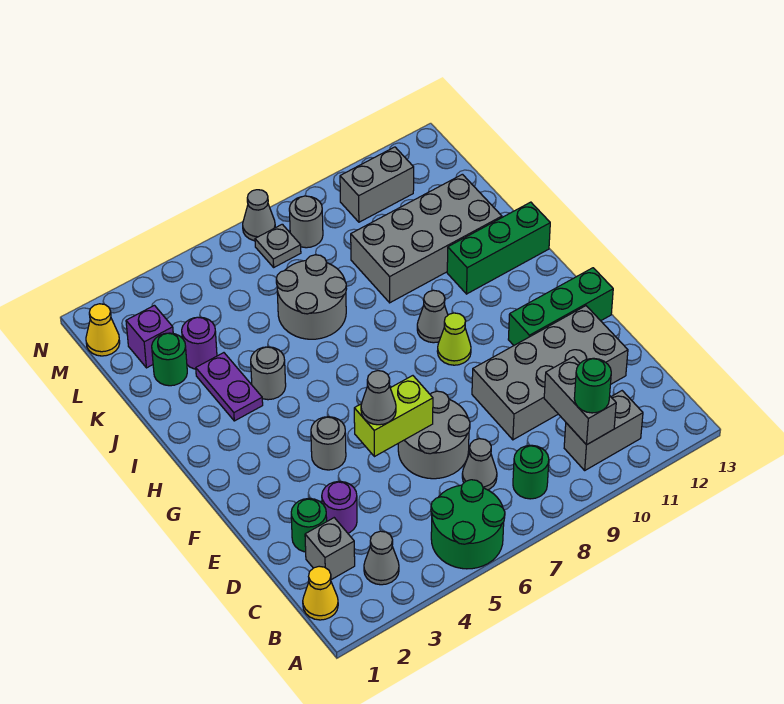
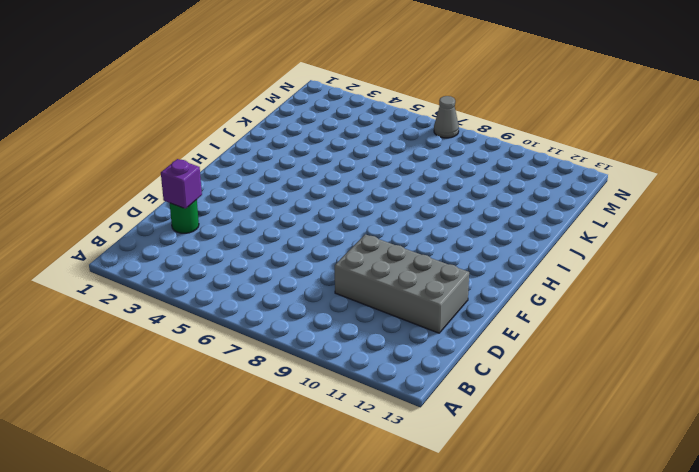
purple 1x1 brick [161,159,202,209] -> purple 1x1 brick moved to [126,305,173,368]
none -> green 2x2 round brick [431,480,505,569]
none -> yellow 1x1 cone [303,566,338,620]
none -> grey 1x1 cone [364,531,399,585]
none -> green 1x1 round brick [513,445,549,499]

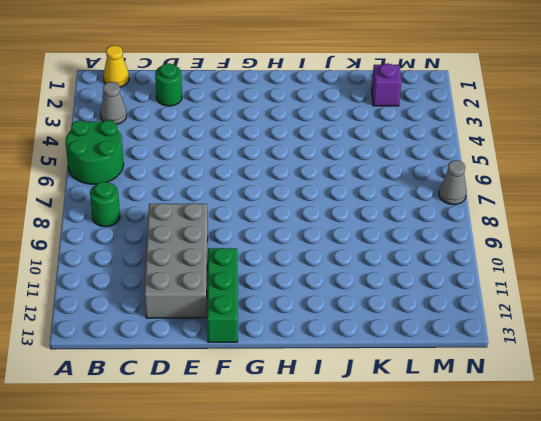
none -> grey 1x2 brick [564,391,643,470]
none -> grey 1x1 brick [305,518,355,580]
none -> grey 1x1 cone [462,439,497,490]
none -> purple 1x1 round brick [322,481,357,533]

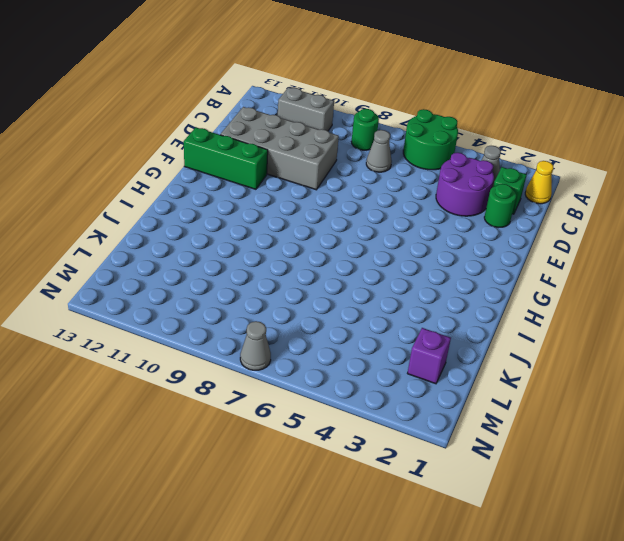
green 1x1 brick [493,167,527,214] -> grey 1x1 brick [305,518,355,580]
purple 2x2 round brick [436,153,494,216] -> purple 1x1 round brick [322,481,357,533]
none -> grey 2x2 round brick [398,391,470,479]
none -> grey 1x1 round brick [311,417,346,470]
none -> lime 1x1 cone [437,313,471,365]
none -> grey 1x1 cone [417,290,448,343]

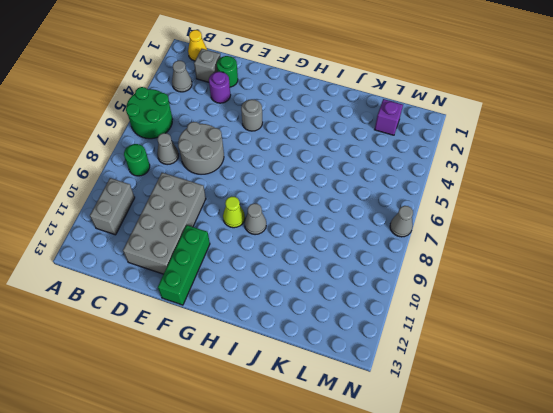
none -> purple 1x2 plate [196,353,263,421]
none -> grey 1x1 round brick [251,347,286,400]
none -> green 1x3 brick [447,202,550,294]
none -> grey 2x2 round brick [276,255,347,339]

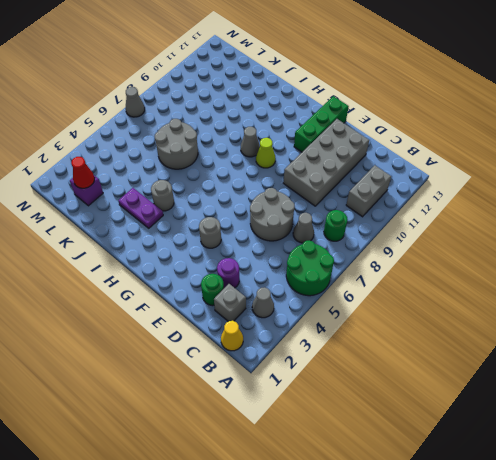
red 1x1 cone [71,157,94,188] -> none
none -> green 1x3 brick [447,202,550,294]
none -> grey 2x4 brick [351,174,502,303]
none -> green 1x1 round brick [152,333,187,386]
none -> purple 1x1 round brick [182,317,217,369]

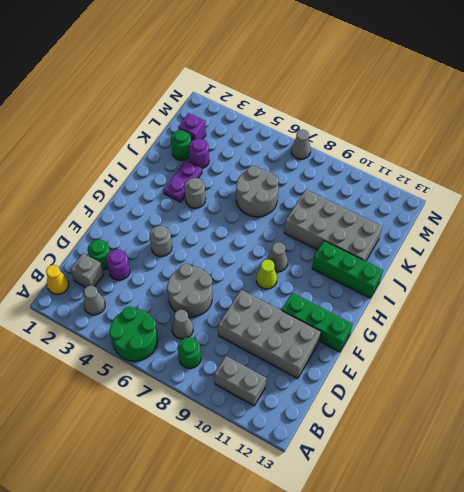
none -> yellow 1x1 cone [86,304,120,356]
none -> grey 1x1 plate [255,224,301,267]
none -> grey 1x1 round brick [289,196,323,248]
none -> grey 1x2 brick [340,147,414,222]

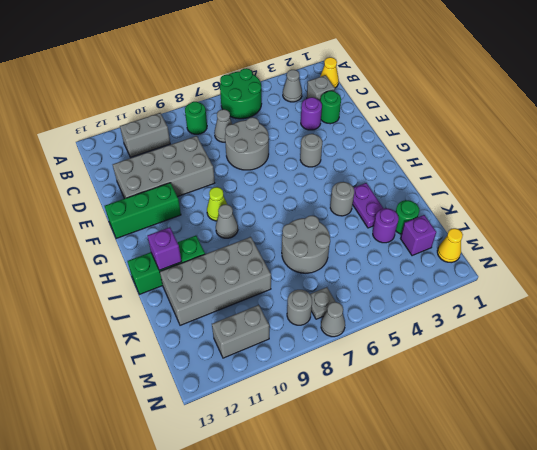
purple 1x1 brick [147,227,182,270] -> none
none -> grey 1x2 brick [544,357,616,445]
none -> lime 1x2 brick [354,376,433,457]
none -> green 1x1 round brick [574,358,611,413]
none -> grey 1x1 cone [361,371,396,425]

